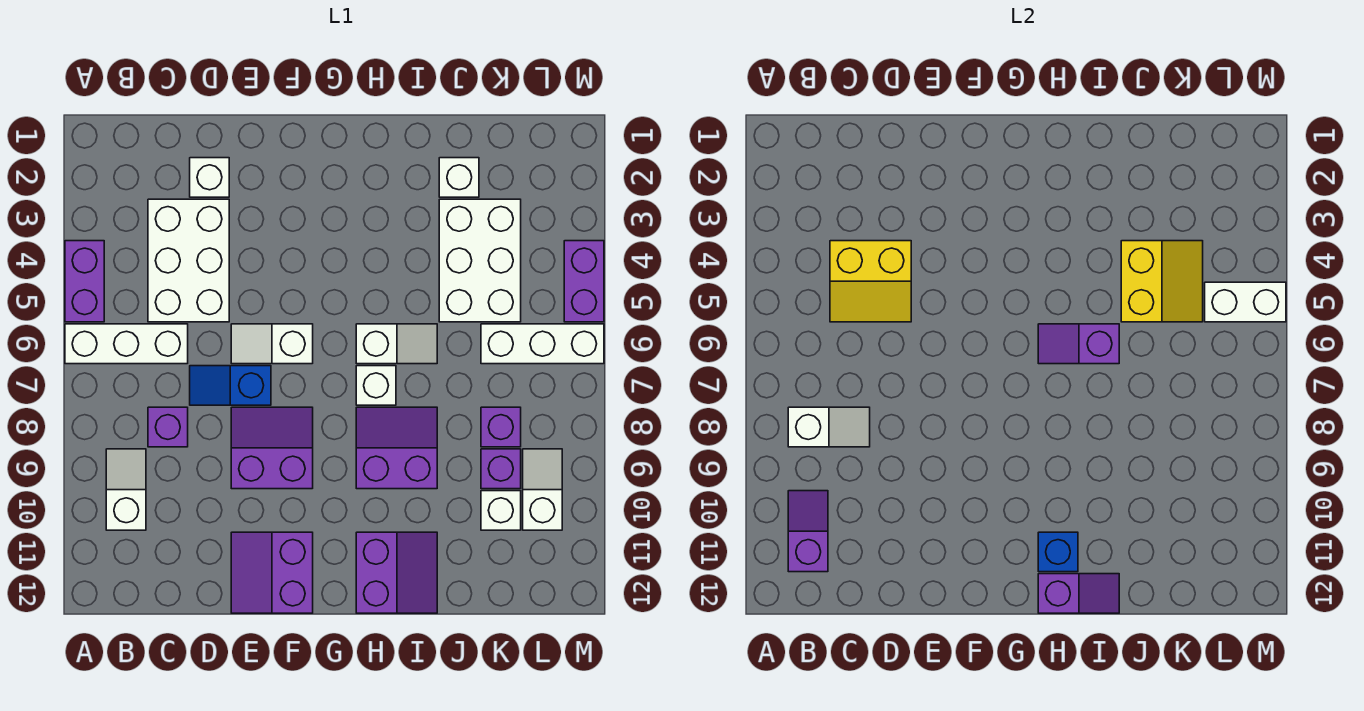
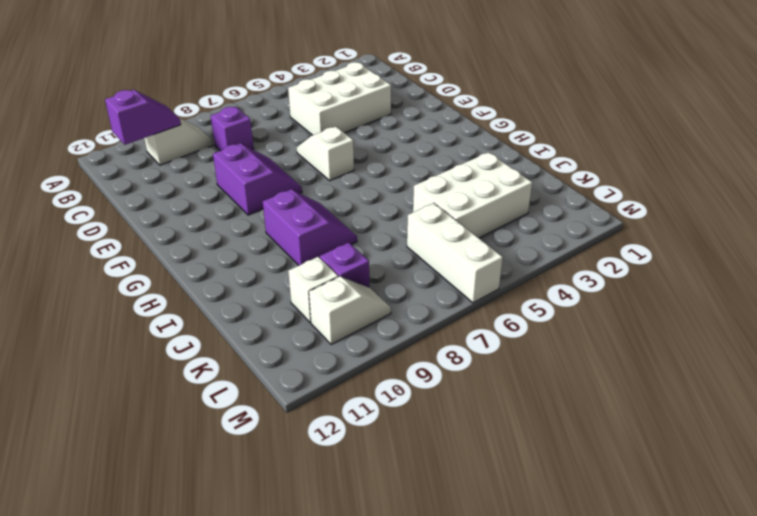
none -> purple 1x2 brick [65,241,104,322]
none -> white 1x3 brick [65,324,188,364]
none -> white 1x1 brick [190,158,229,197]
none -> blue 1x2 slope [190,366,271,405]

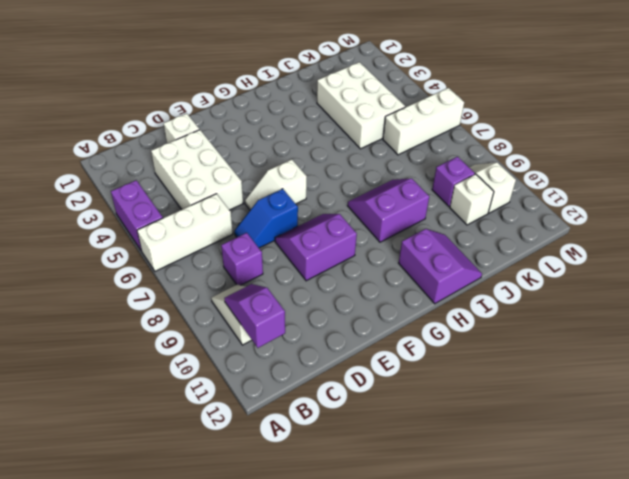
none -> purple 2x2 slope [231,532,313,613]
none -> white 1x2 slope [356,324,437,364]
none -> white 1x1 brick [356,366,396,405]
none -> white 1x1 brick [439,158,479,197]

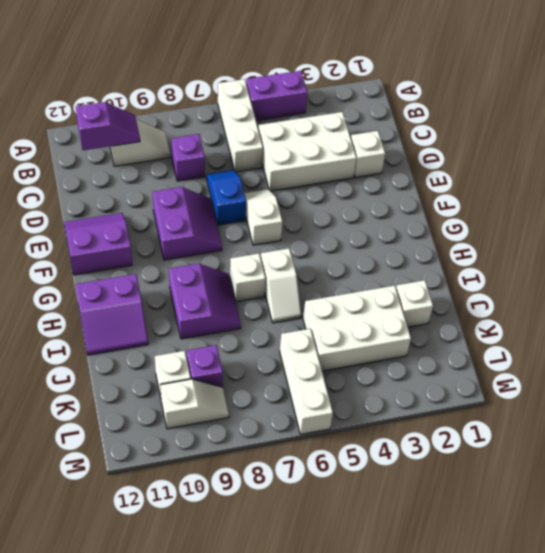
none -> purple 1x1 brick [481,407,521,447]
none -> purple 1x2 brick [564,241,604,322]
none -> white 1x2 slope [788,407,870,447]
none -> yellow 2x2 slope [830,241,911,322]

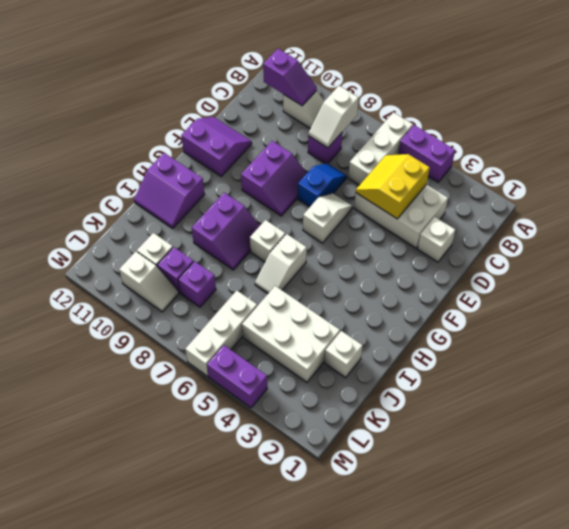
none -> purple 1x2 slope [1038,324,1119,364]
none -> blue 1x1 brick [1038,532,1078,572]
none -> purple 1x2 slope [1038,574,1119,613]
none -> yellow 2x2 slope [1121,241,1203,322]

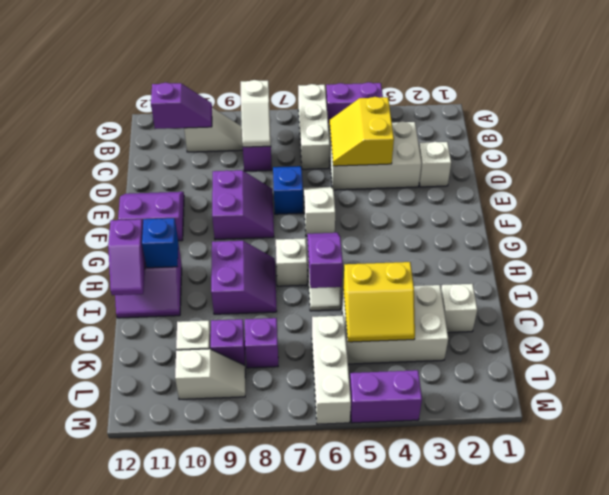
none -> white 1x2 brick [1205,282,1286,322]

